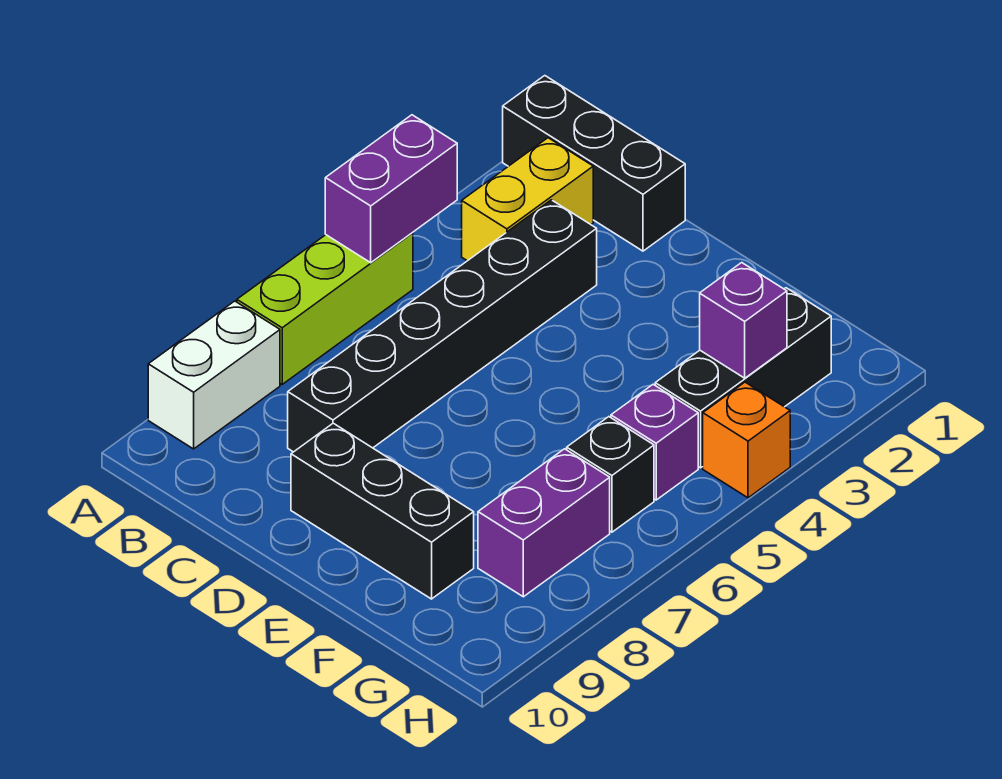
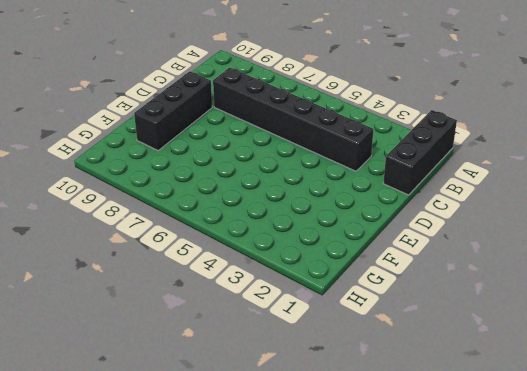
none -> lime 1x3 brick [237,233,413,384]
none -> white 1x2 brick [148,301,280,449]
none -> yellow 1x2 brick [462,138,593,261]

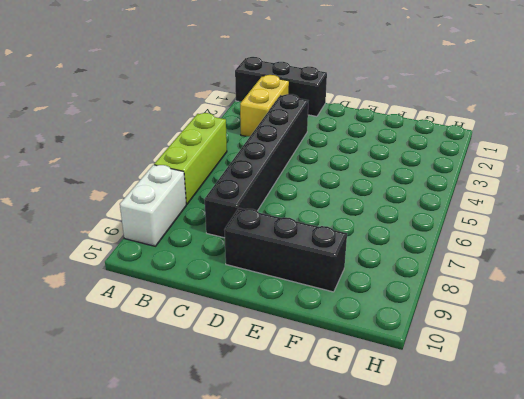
none -> black 1x3 brick [655,288,831,468]
none -> purple 1x1 brick [611,384,698,500]
none -> black 1x1 brick [567,417,654,532]

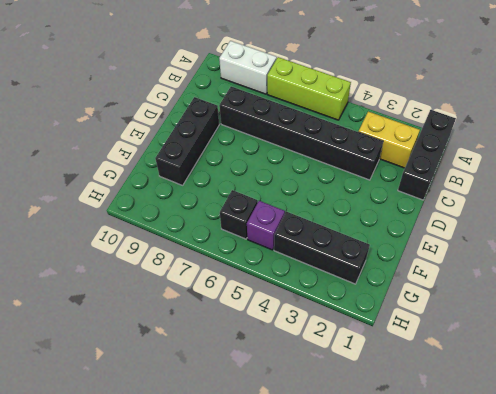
none -> purple 1x2 brick [478,449,610,597]
none -> orange 1x1 brick [703,382,790,498]
none -> purple 1x2 brick [325,115,457,263]

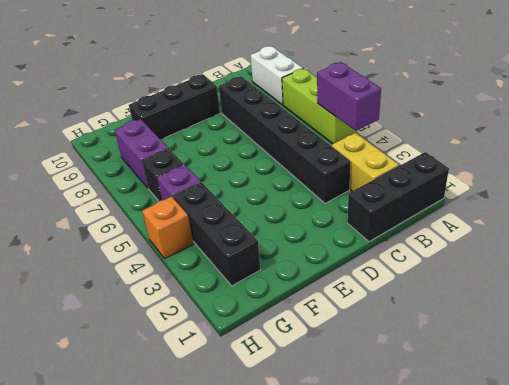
none -> purple 1x1 brick [700,263,787,378]

